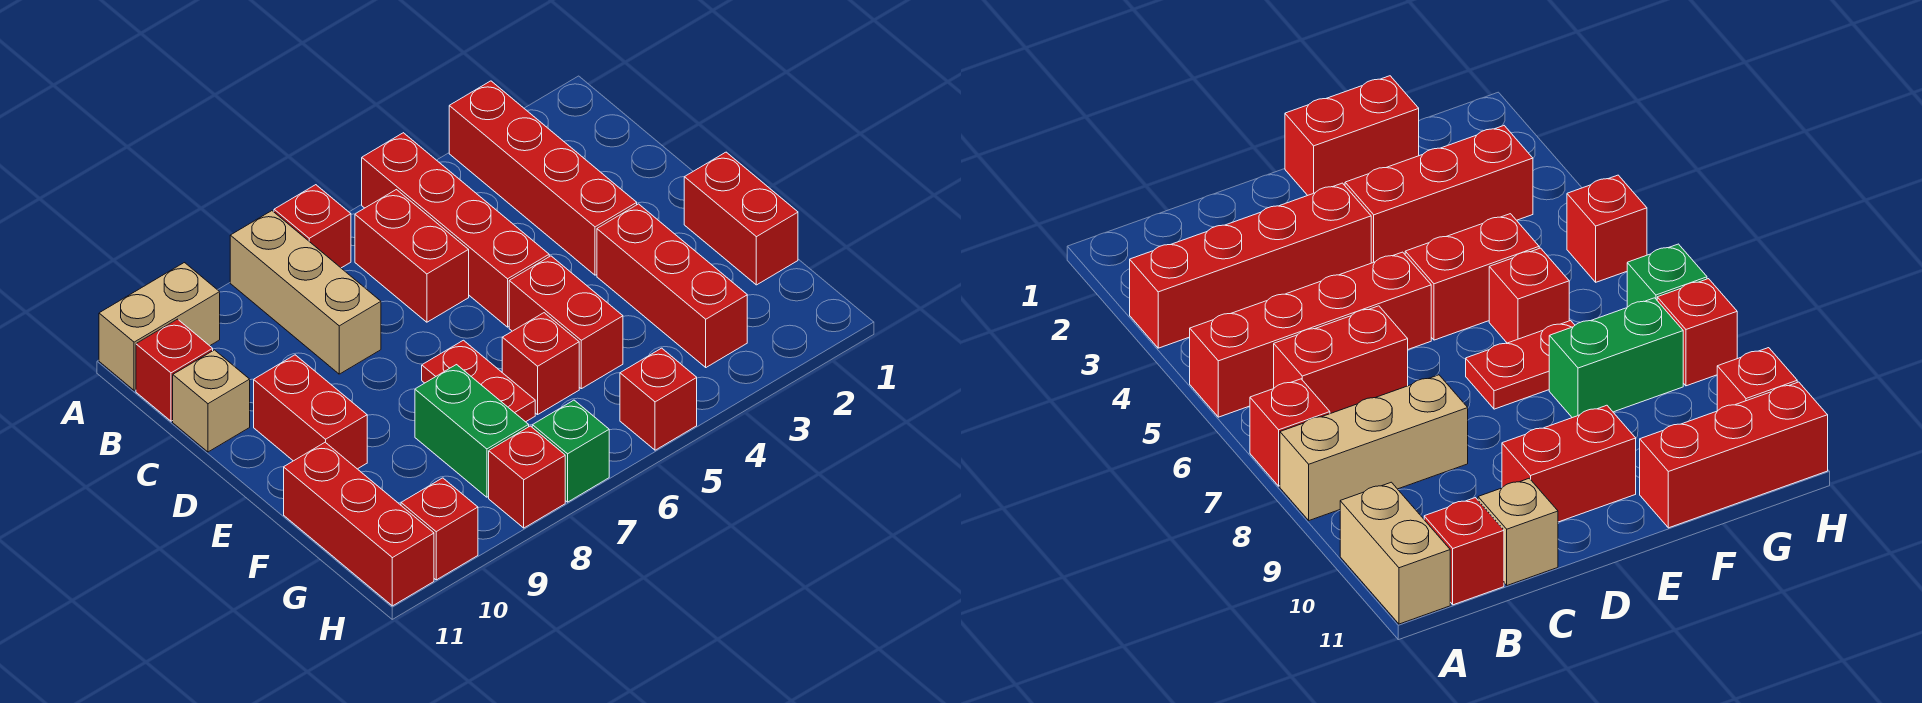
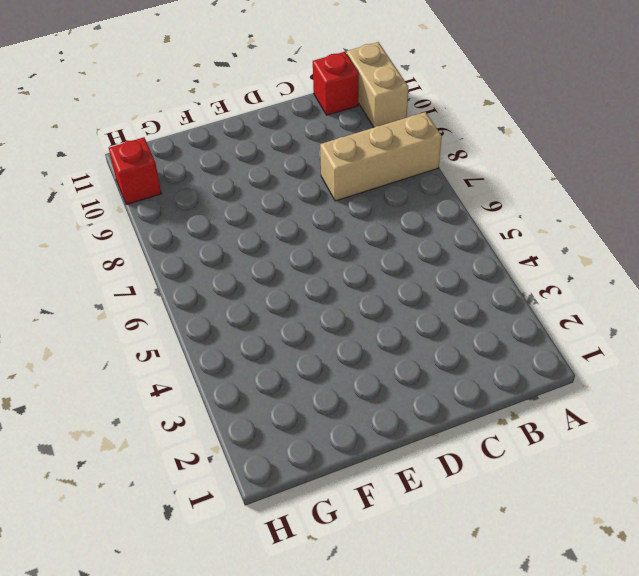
none -> red 1x4 brick [449,81,637,275]
none -> red 1x4 brick [362,133,549,327]
none -> red 1x1 brick [274,185,351,268]

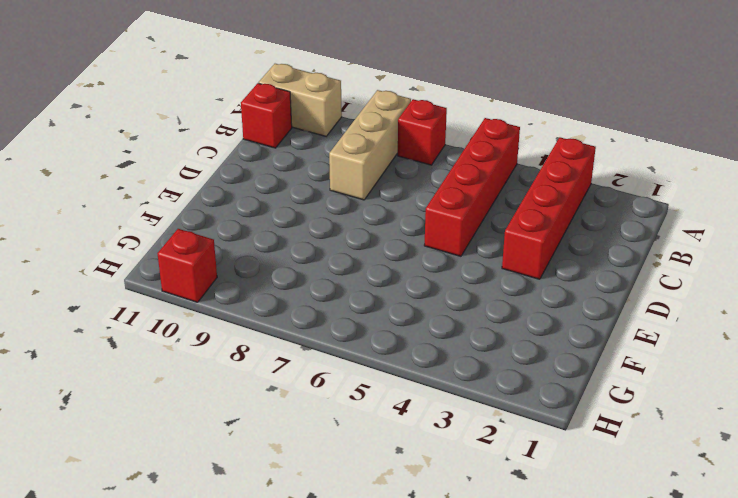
none -> red 1x2 brick [355,190,469,322]
none -> tan 1x1 brick [173,350,250,452]
none -> red 1x2 brick [254,355,367,469]

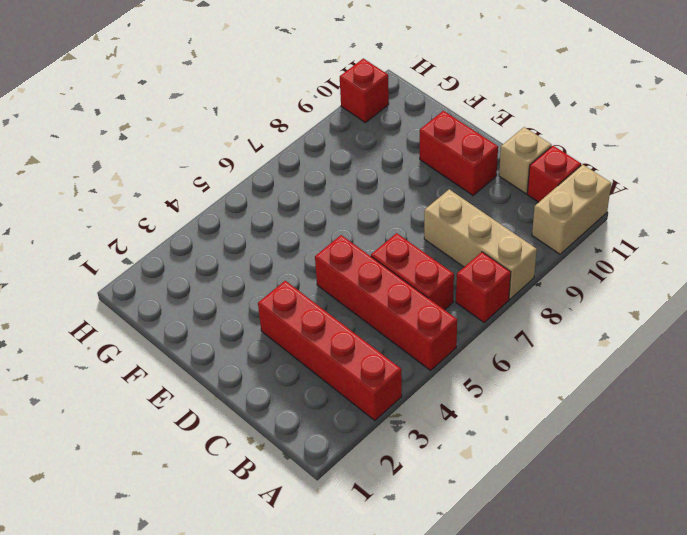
none -> red 1x2 brick [684,152,798,285]
none -> red 1x3 brick [597,204,747,367]
none -> red 1x2 brick [509,256,623,389]

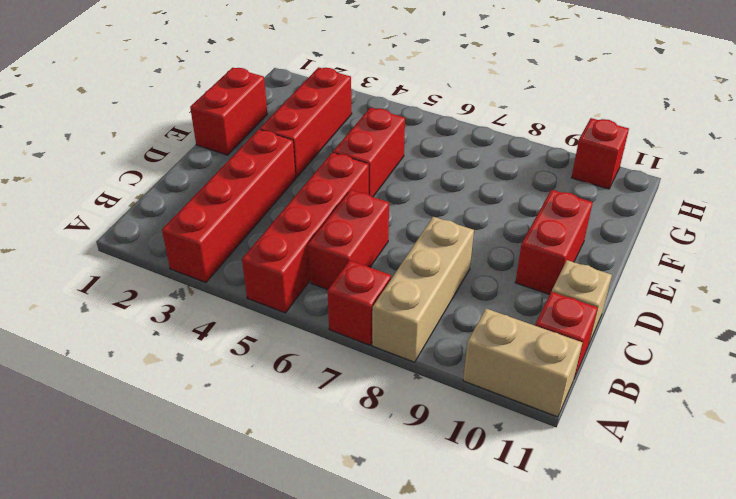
none -> red 1x2 plate [422,340,535,422]
none -> red 1x1 brick [502,313,579,415]
none -> green 1x2 brick [415,365,529,497]

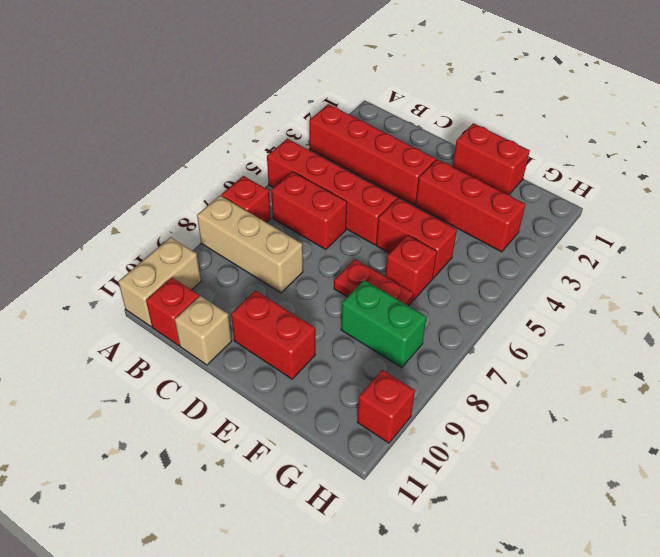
none -> red 1x3 brick [284,442,434,606]
none -> red 1x1 brick [620,348,697,450]
none -> green 1x1 brick [532,400,609,502]

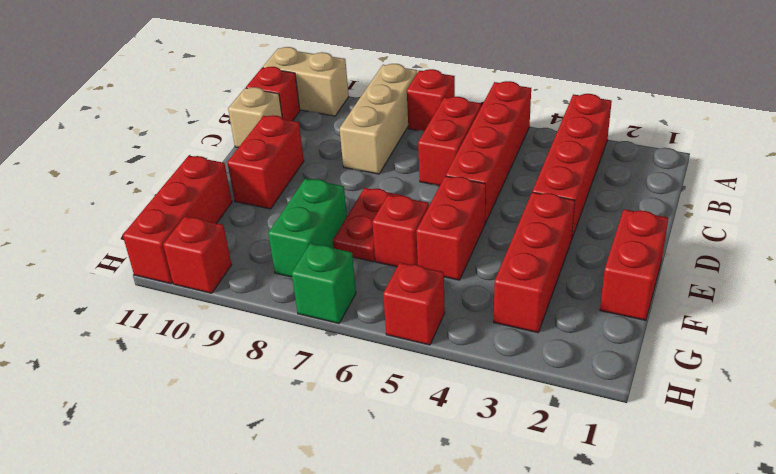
none -> red 1x1 brick [489,426,565,528]

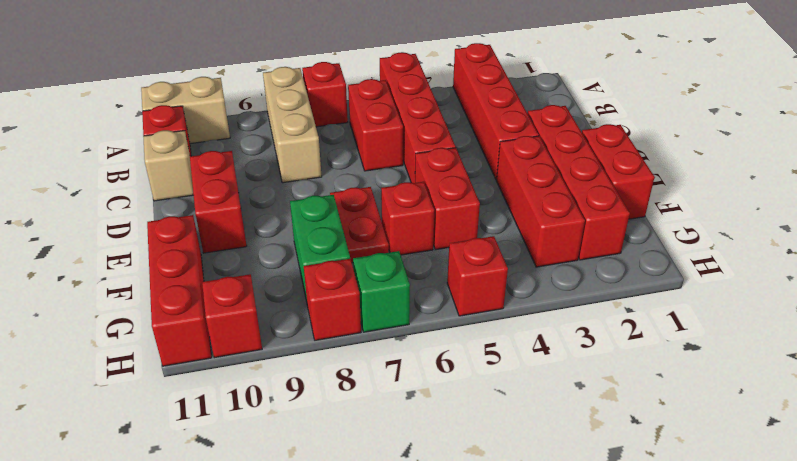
red 1x4 brick [528,105,630,260] -> none

